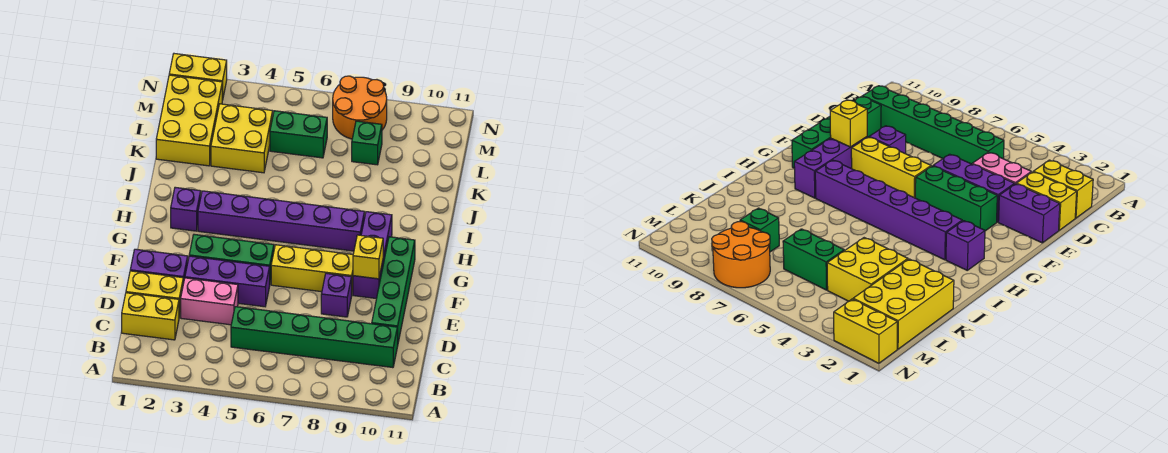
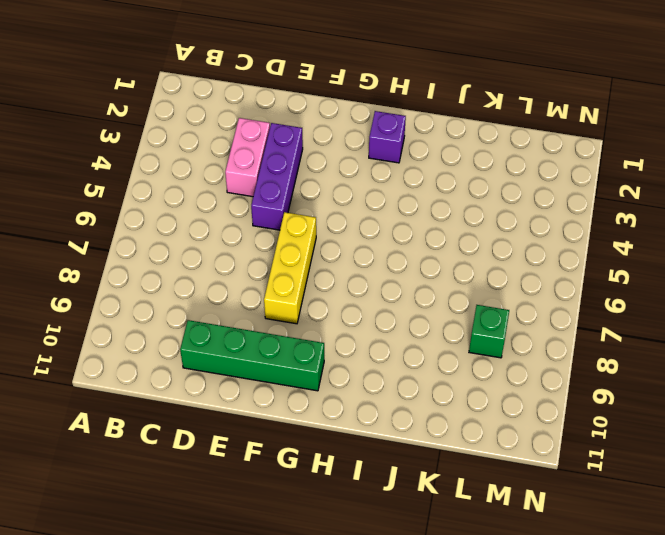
none -> yellow 1x2 brick [122,293,179,340]
none -> green 1x6 brick [231,307,398,368]
none -> yellow 1x2 brick [126,271,183,317]

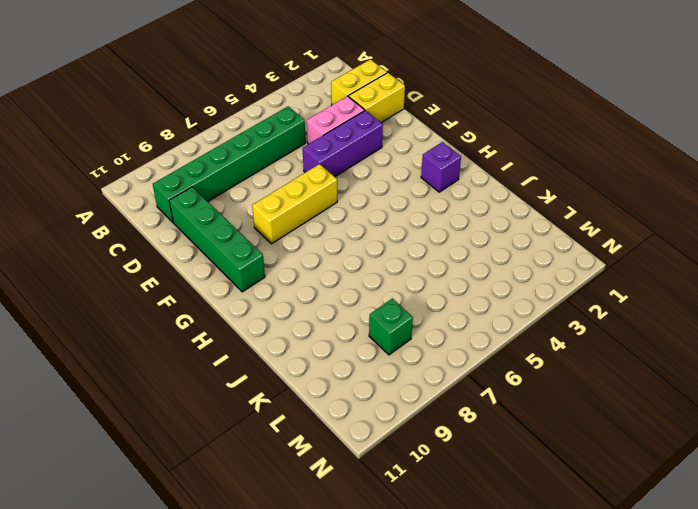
none -> purple 1x2 brick [130,249,188,284]
none -> purple 1x1 brick [321,273,352,317]
none -> green 1x3 brick [189,234,274,282]

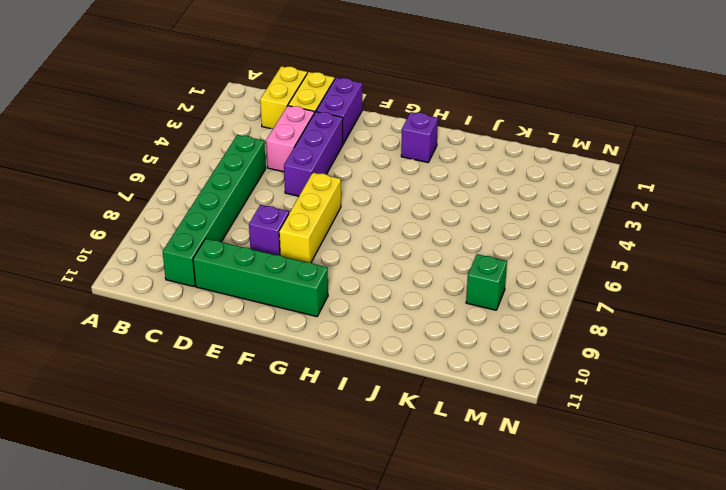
none -> green 1x3 brick [189,234,274,282]
none -> purple 1x3 brick [353,212,392,299]
none -> purple 1x6 brick [198,191,365,251]

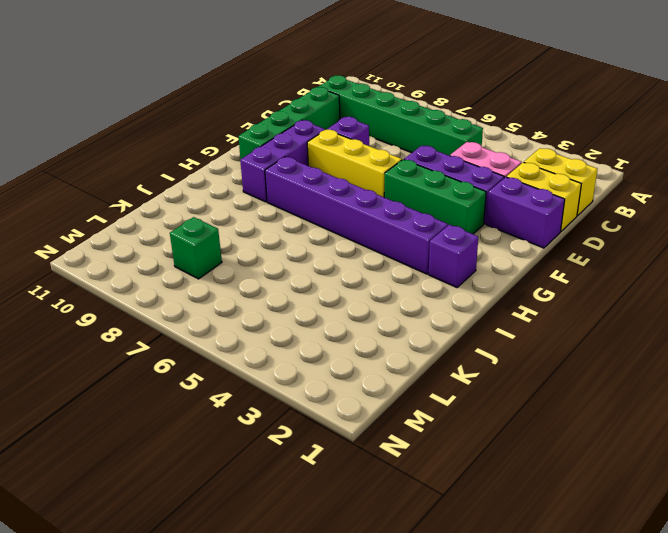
none -> yellow 2x3 brick [156,75,222,166]
none -> yellow 2x2 brick [211,104,273,173]
none -> green 1x2 brick [270,111,327,158]

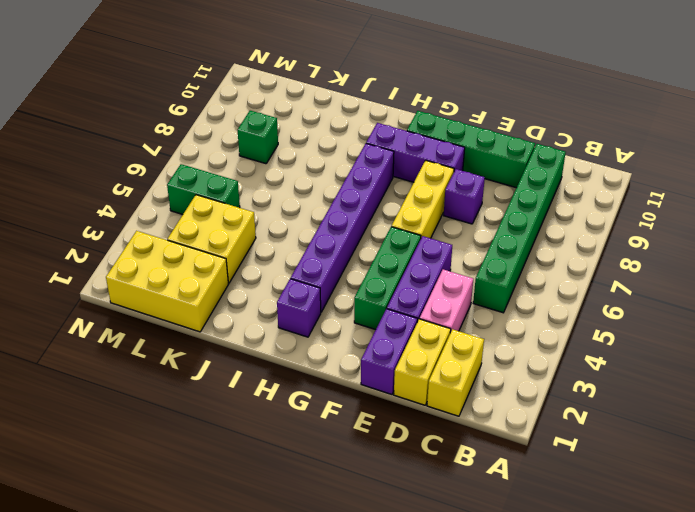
green 1x2 brick [167,164,240,215] -> green 1x2 brick turned to [270,111,327,158]
none -> orange 2x2 round brick [333,76,387,139]
none -> yellow 1x2 brick [169,54,227,100]
none -> yellow 1x1 brick [353,235,383,279]

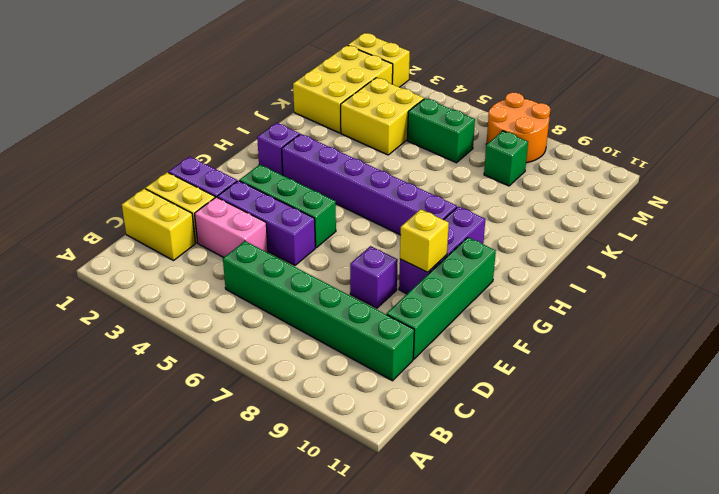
none -> yellow 1x3 brick [271,245,353,292]

